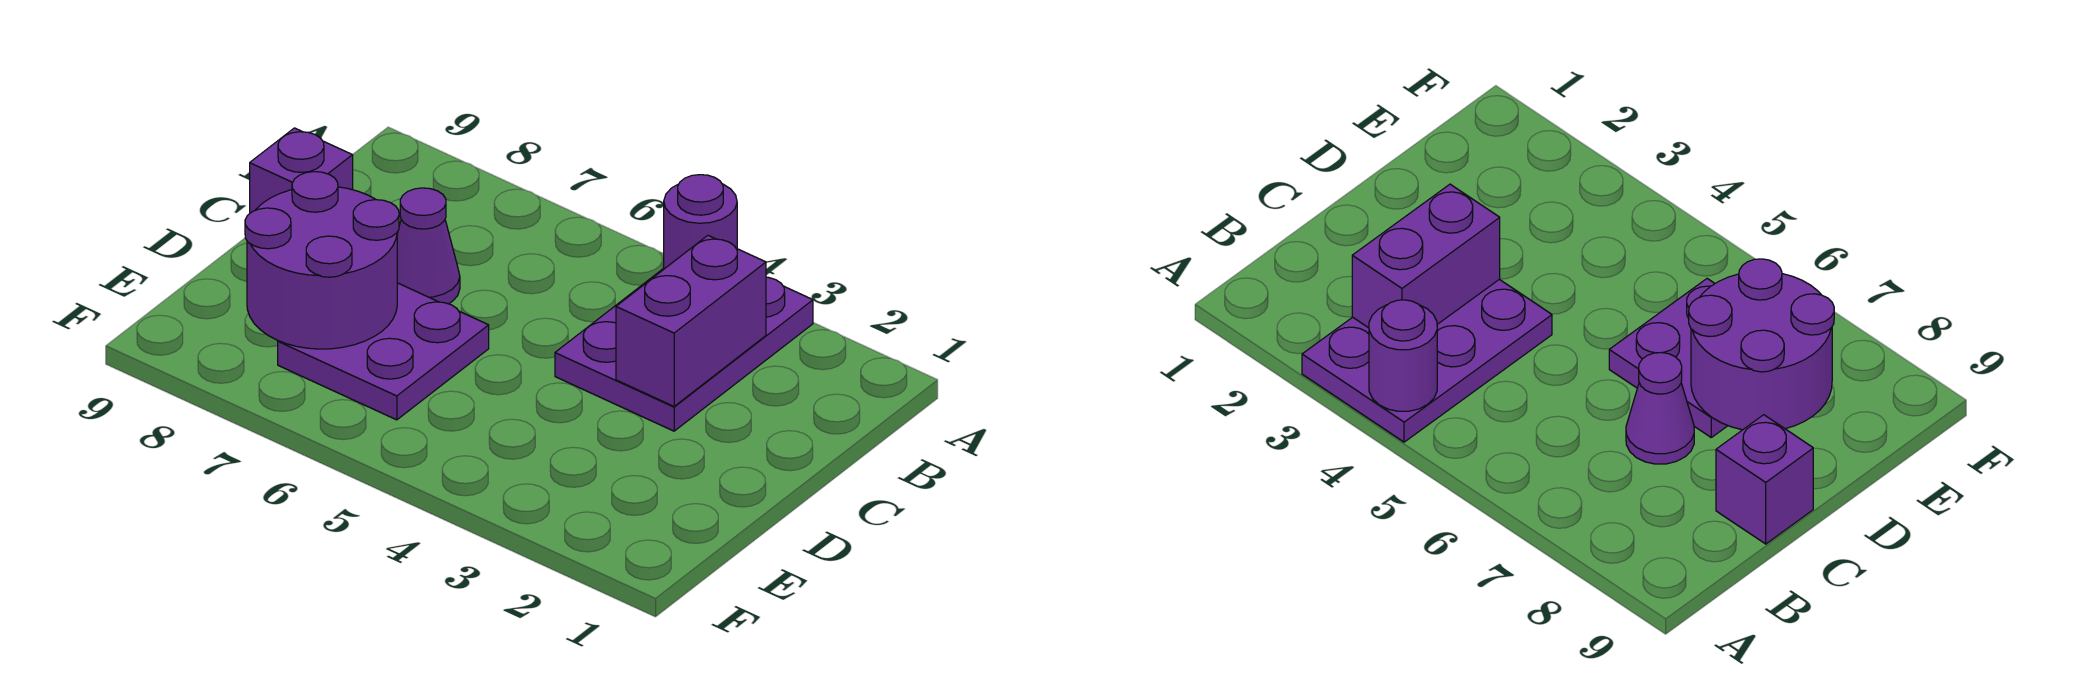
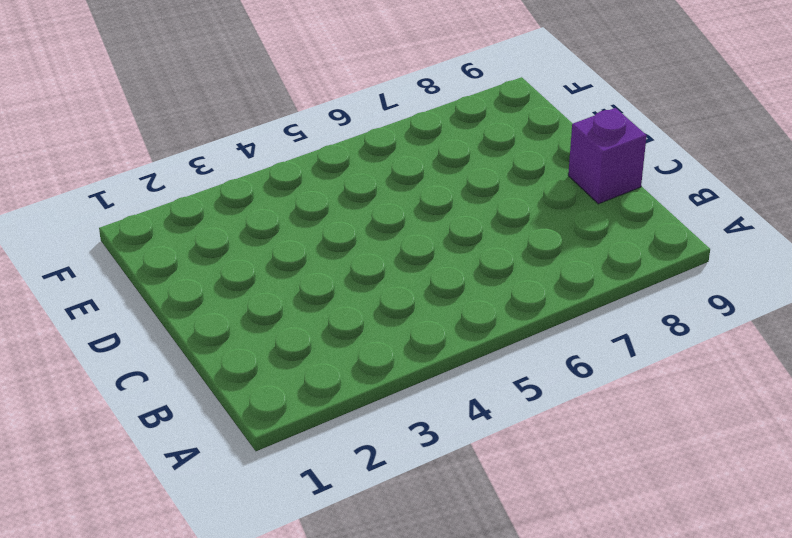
none -> purple 2x3 plate [555,268,813,431]
none -> purple 1x1 cone [397,188,460,304]

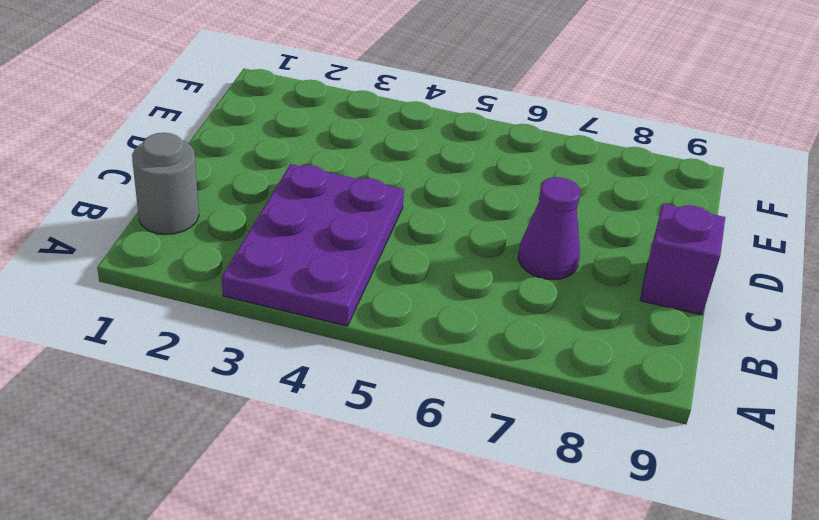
grey 1x1 round brick [132,133,199,235] -> none
none -> purple 2x2 plate [278,283,489,420]
none -> purple 1x1 round brick [664,175,737,269]

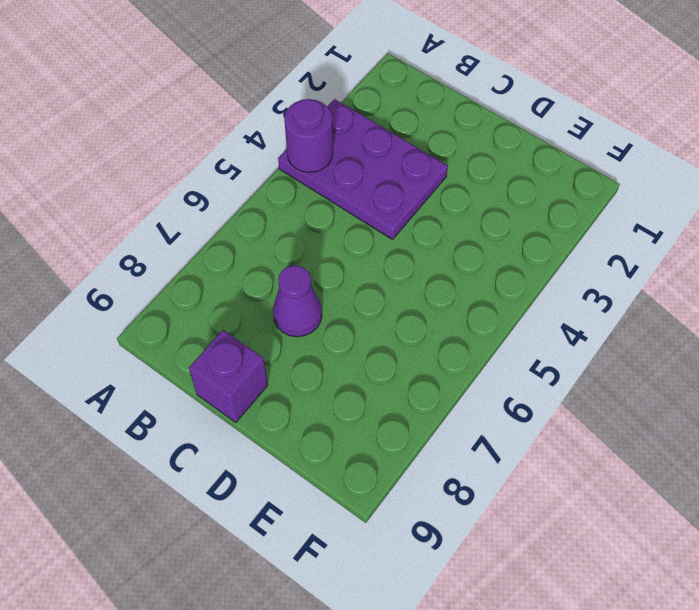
none -> purple 2x2 plate [278,283,489,420]
none -> purple 1x2 brick [616,236,766,406]

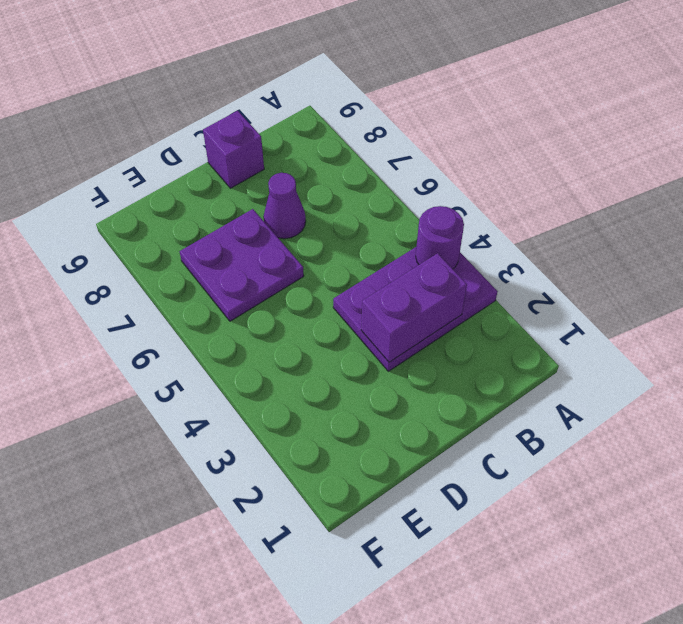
none -> purple 2x2 round brick [245,172,399,349]

